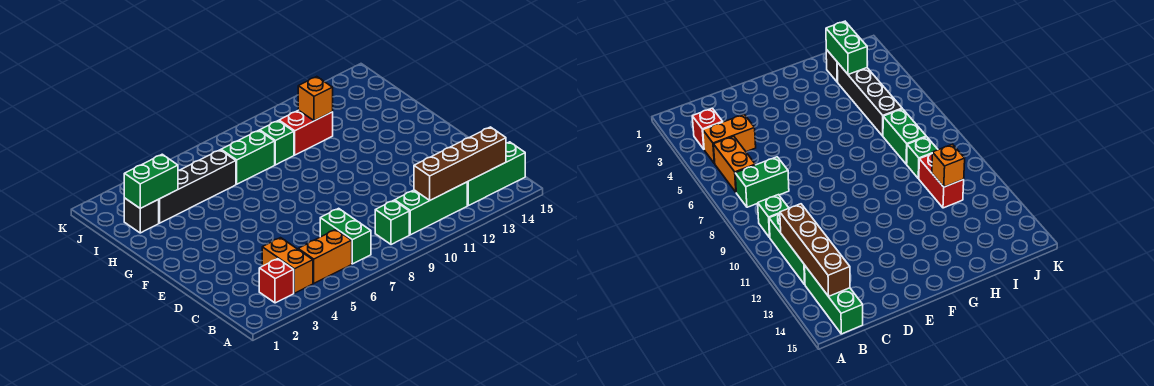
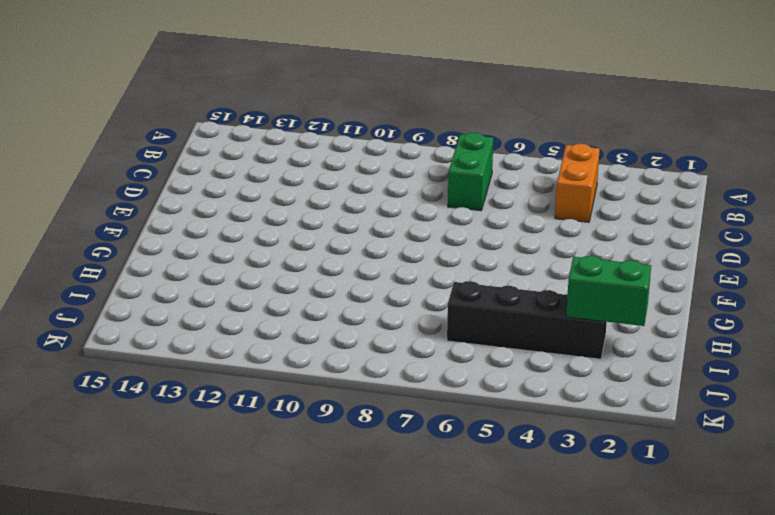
none -> red 1x1 brick [259,259,294,303]
none -> orange 1x2 brick [298,230,352,283]
none -> green 1x1 brick [375,200,409,245]

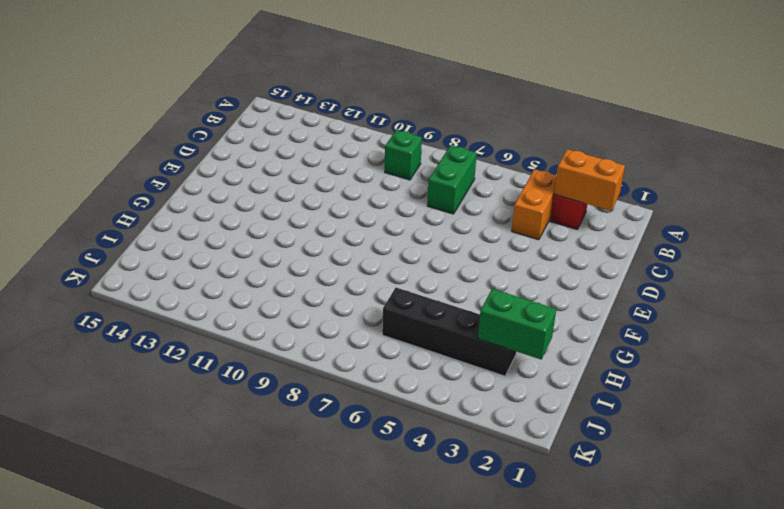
orange 1x2 brick [554,149,625,211] -> orange 1x2 brick moved to [298,230,352,283]
none -> green 1x3 brick [395,182,467,235]
none -> green 1x3 brick [467,142,525,206]
none -> black 1x1 brick [124,198,159,233]

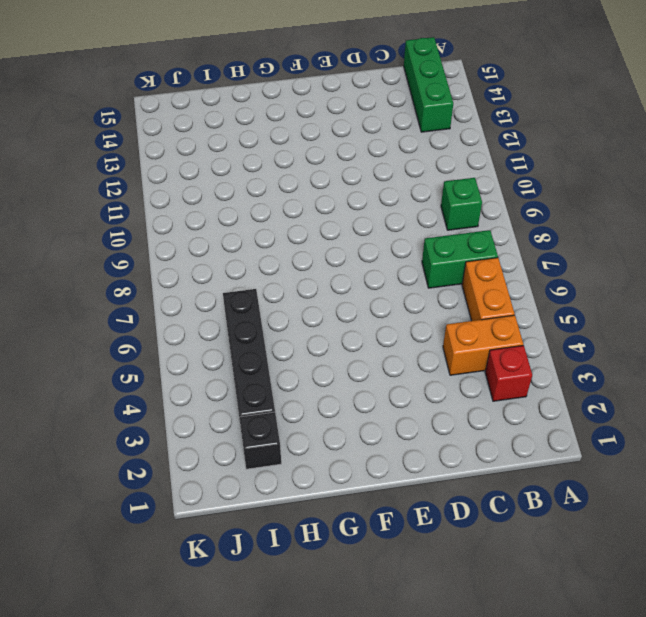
none -> green 1x3 brick [395,182,467,235]
none -> green 1x2 brick [221,130,275,184]
none -> green 1x1 brick [260,121,294,165]

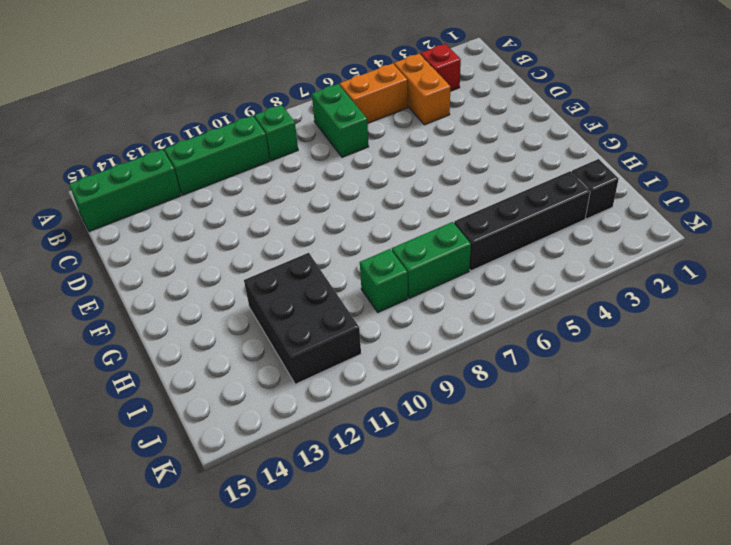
black 2x3 brick [244,253,361,384] -> red 1x2 brick [279,110,333,155]
none -> brown 1x4 brick [414,127,506,200]
none -> green 1x2 brick [124,154,178,208]
none -> orange 1x1 brick [298,77,333,121]

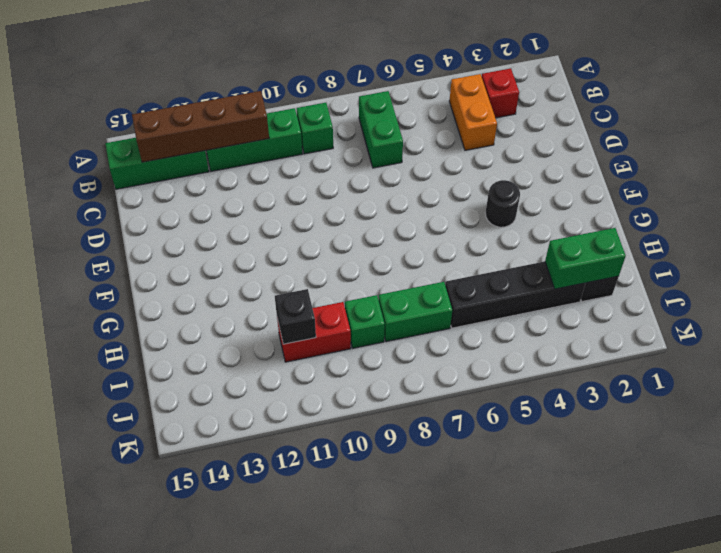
black 1x1 round brick [485,180,520,227] -> none
black 1x1 brick [275,289,316,344] -> orange 1x1 brick [298,77,333,121]
none -> orange 1x2 brick [298,230,352,283]

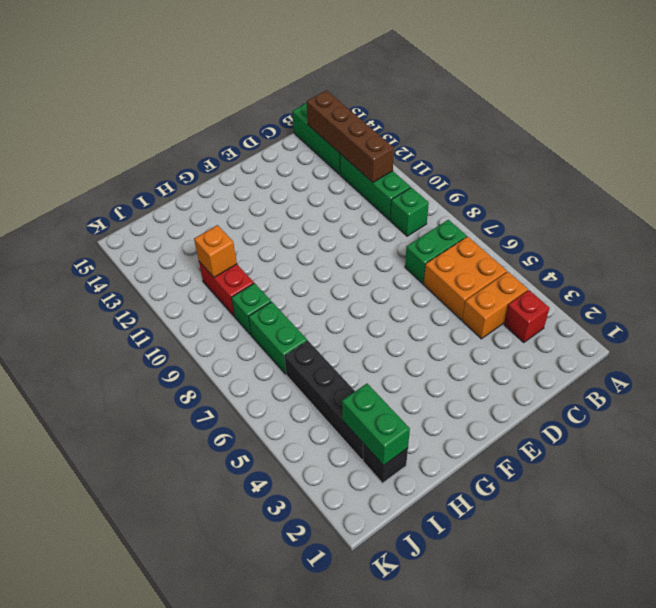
orange 2x2 brick [424,237,507,320] -> orange 1x2 brick [298,230,352,283]

